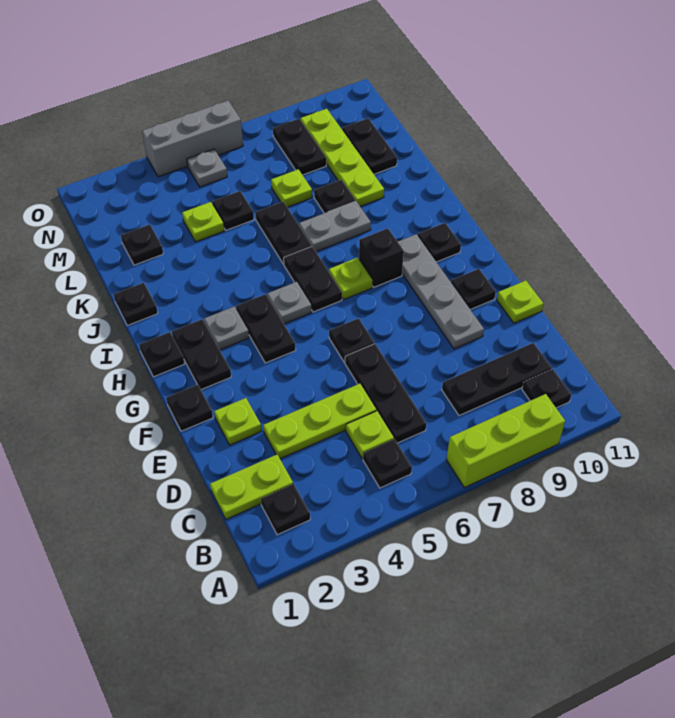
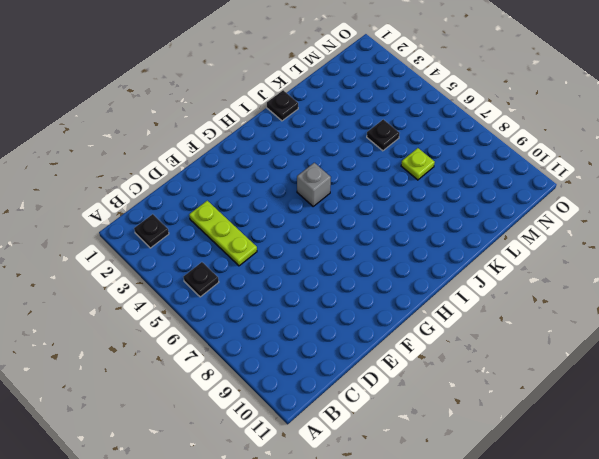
grey 1x1 brick [297,163,331,206] -> grey 1x1 plate [267,282,311,324]
none -> lime 1x3 brick [446,394,565,487]
none -> black 1x1 plate [522,369,571,408]
none -> lime 1x2 plate [210,455,293,519]
none -> lime 1x1 plate [346,411,394,459]

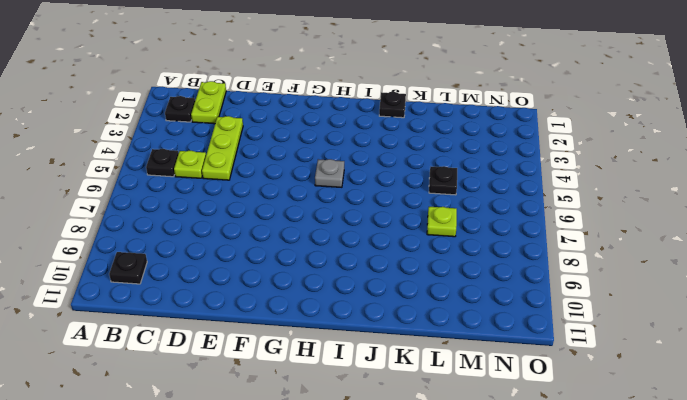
none -> lime 1x3 brick [446,394,565,487]
none -> black 1x3 plate [345,344,426,443]
none -> black 1x3 plate [442,343,552,416]
none -> lime 1x1 plate [214,398,261,445]

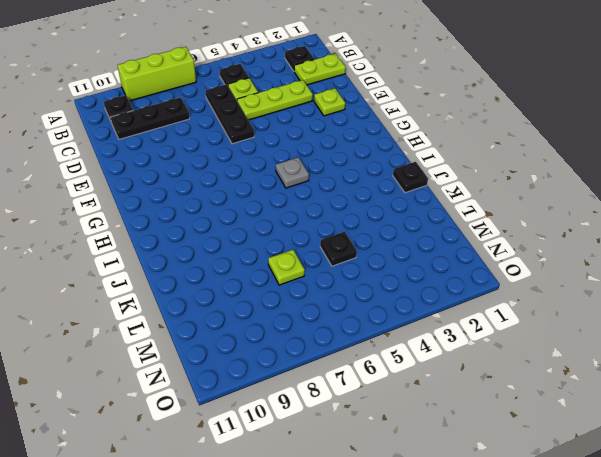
none -> grey 1x4 plate [398,234,484,349]
none -> lime 1x1 plate [497,281,543,323]
none -> black 1x1 plate [166,385,213,431]
none -> black 1x1 plate [329,318,374,362]

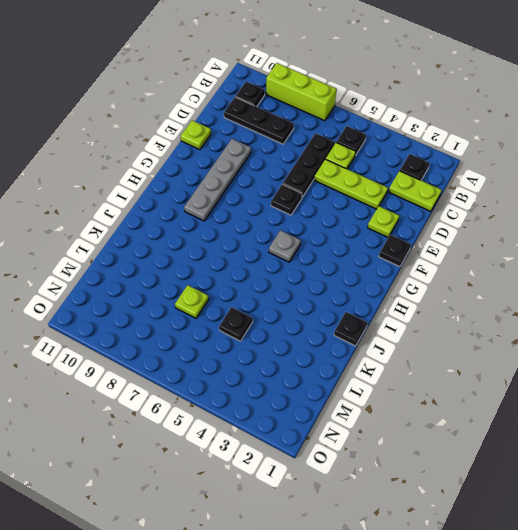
none -> black 1x1 plate [451,269,496,310]
none -> black 1x2 plate [172,319,231,390]
none -> black 1x2 plate [236,294,296,363]
none -> black 1x1 plate [139,332,185,377]

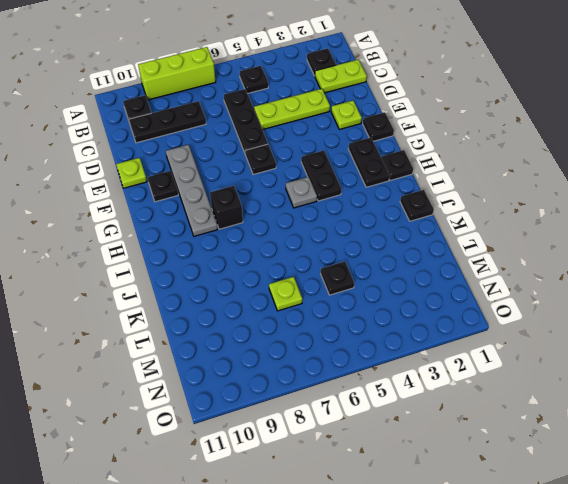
none -> lime 1x1 plate [346,411,394,459]
none -> grey 1x1 plate [204,307,249,350]
none -> black 1x2 plate [284,246,342,312]
none -> lime 1x1 plate [329,258,373,299]

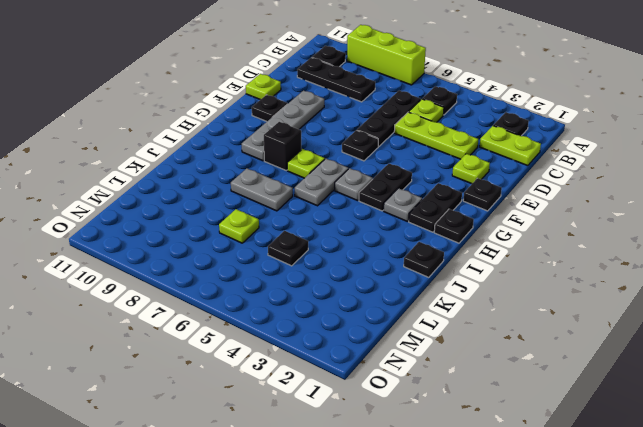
grey 1x2 plate [295,159,348,206] -> black 1x2 plate [284,246,342,312]
none -> black 1x1 plate [418,223,461,262]
none -> black 1x2 plate [255,202,312,264]
none -> black 1x1 plate [314,180,356,213]
none -> lime 1x4 plate [301,109,384,206]

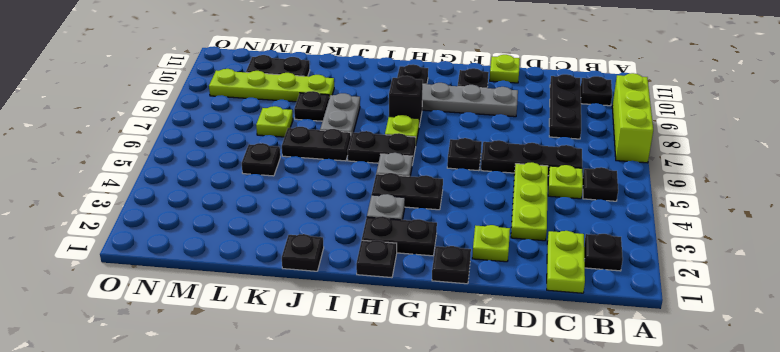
none -> black 1x1 plate [121,224,163,265]
none -> lime 1x1 plate [182,202,224,242]
none -> black 1x2 plate [273,119,326,175]
none -> grey 1x1 plate [187,149,227,187]

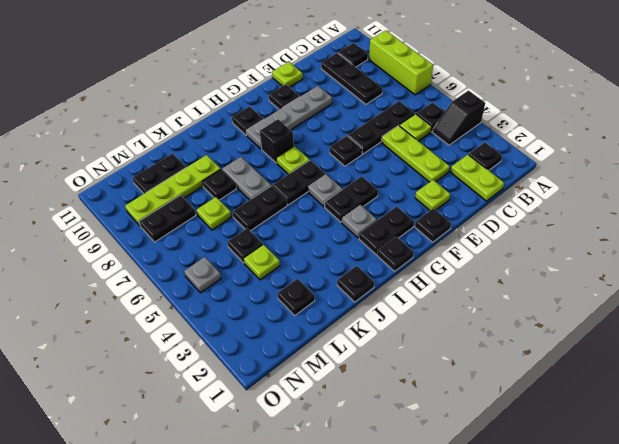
black 1x2 slope [433,91,485,145] -> none
none -> grey 1x3 brick [142,101,243,177]

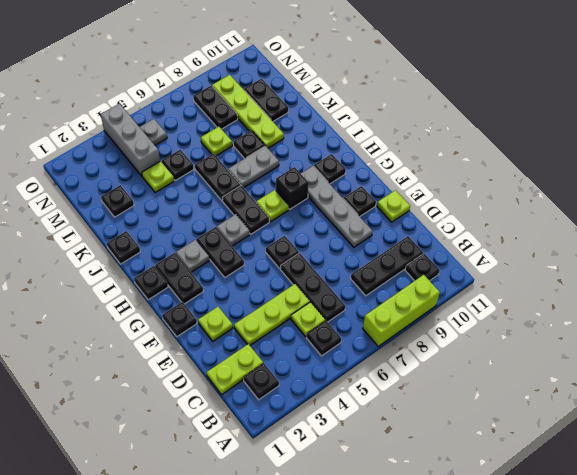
grey 1x3 brick [101,104,160,176] -> grey 1x3 brick turned to [142,101,243,177]

